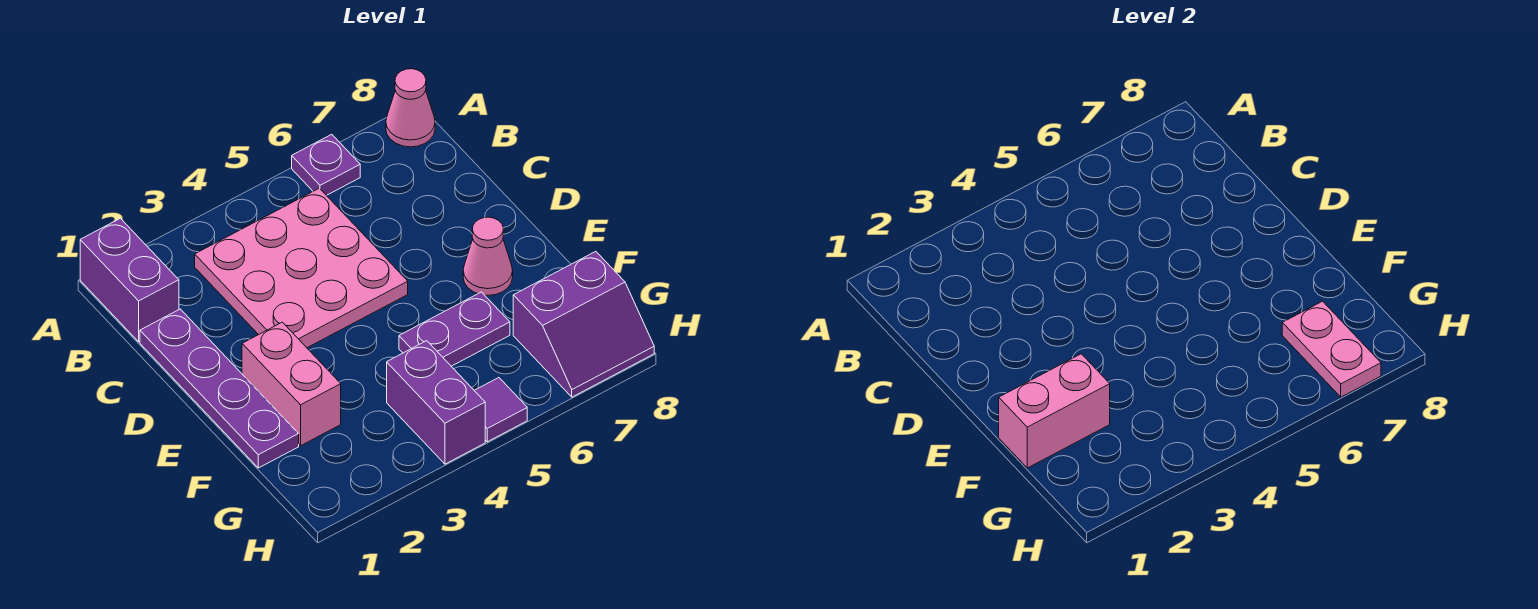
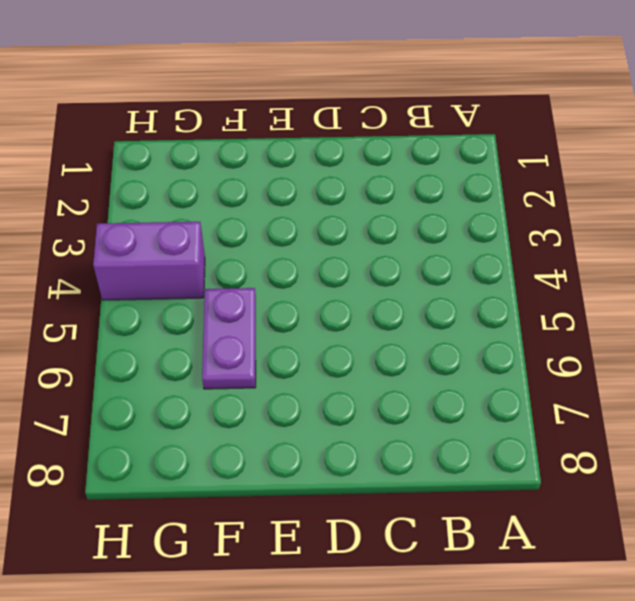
none -> purple 1x2 brick [80,218,179,342]
none -> purple 1x1 plate [292,134,360,195]
none -> pink 1x1 cone [386,69,435,147]

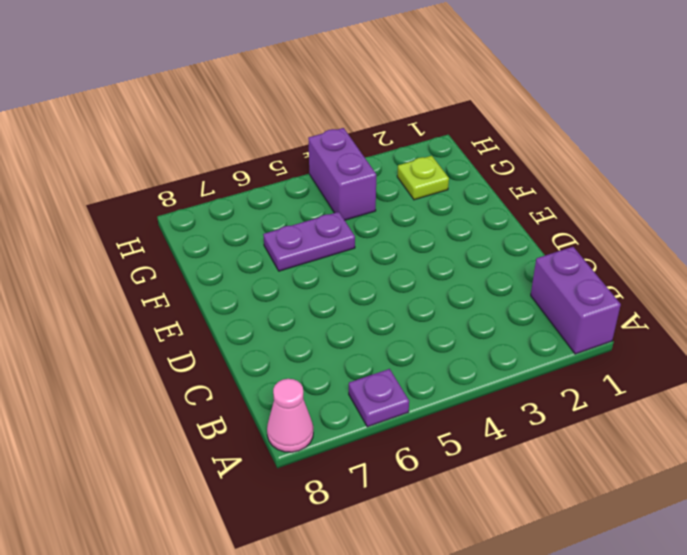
lime 1x1 plate [397,156,449,200] -> none
none -> pink 3x3 plate [195,188,408,348]
none -> purple 1x4 plate [140,309,299,468]
none -> pink 1x2 brick [242,322,341,446]

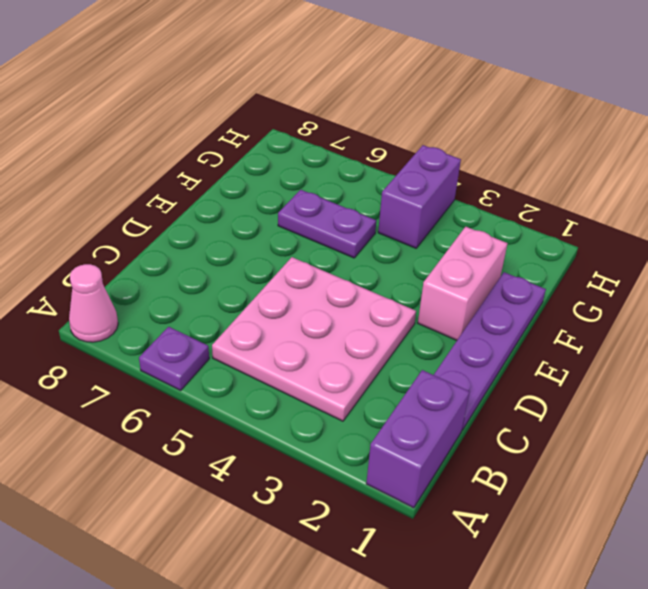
none -> pink 1x1 cone [463,217,513,295]
none -> purple 2x2 slope [513,251,654,397]
none -> purple 1x1 tile [474,378,527,442]

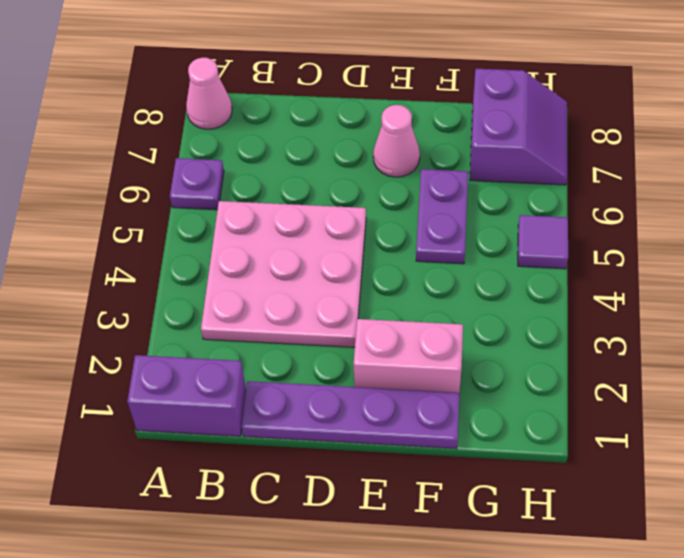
none -> purple 1x2 brick [387,341,485,464]
none -> pink 1x2 brick [999,354,1110,468]
none -> pink 1x2 plate [1282,301,1381,397]

